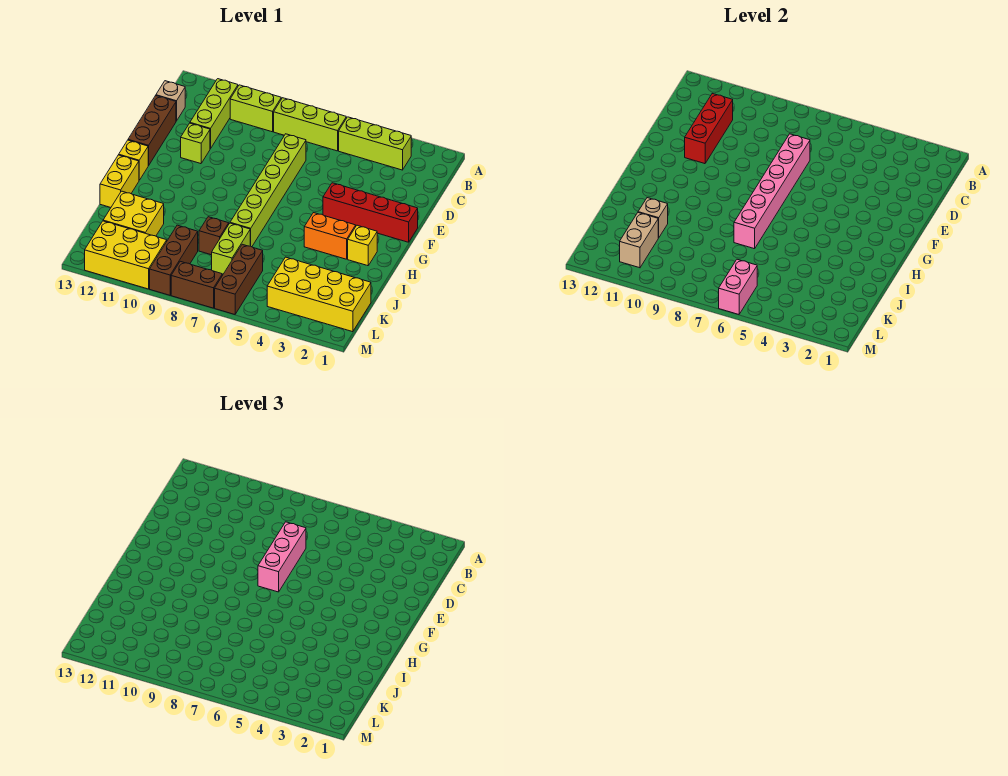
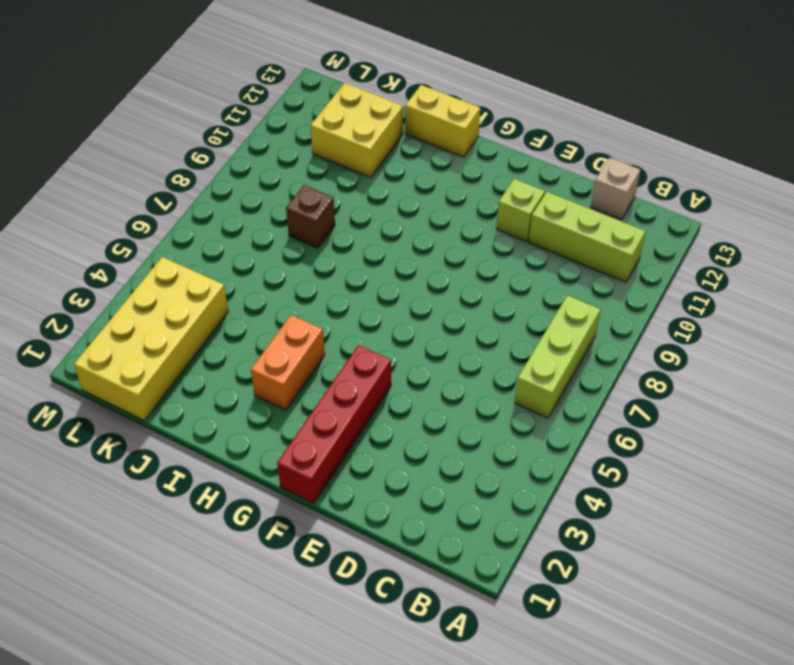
none -> lime 1x3 brick [339,117,411,170]
none -> lime 1x2 brick [230,85,281,132]
none -> lime 1x6 brick [230,134,306,247]

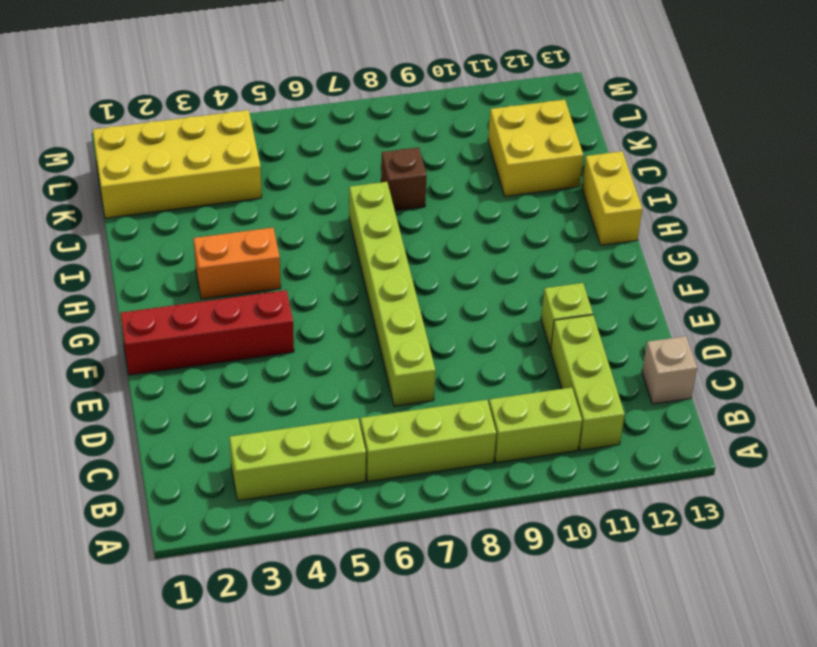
none -> brown 1x3 brick [128,96,176,165]
none -> yellow 1x1 brick [119,140,149,180]
none -> yellow 1x1 brick [348,225,377,266]

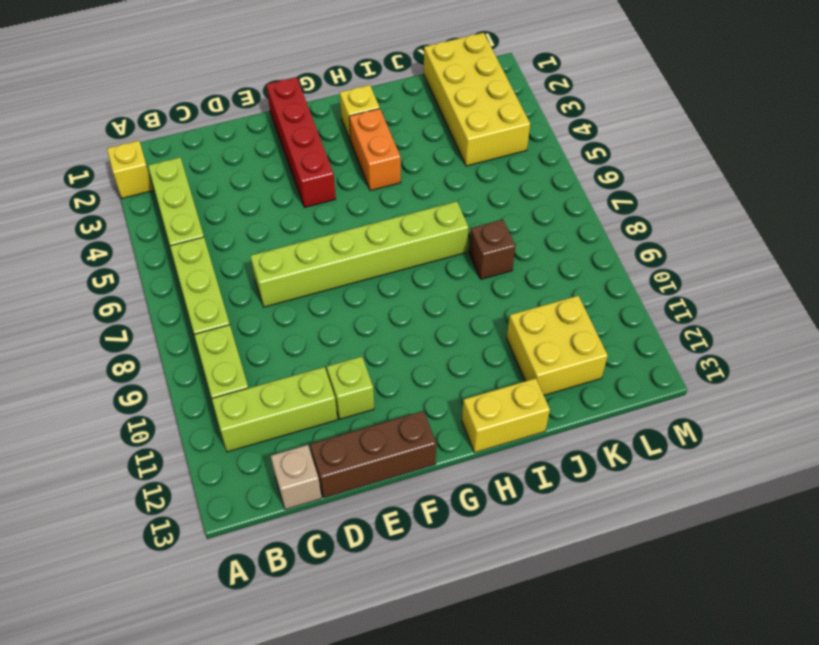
yellow 1x1 brick [107,141,153,198] -> yellow 1x1 brick moved to [119,140,149,180]
none -> lime 1x2 brick [212,223,250,275]
none -> brown 1x3 brick [215,244,263,314]
none -> brown 1x3 brick [150,225,198,295]

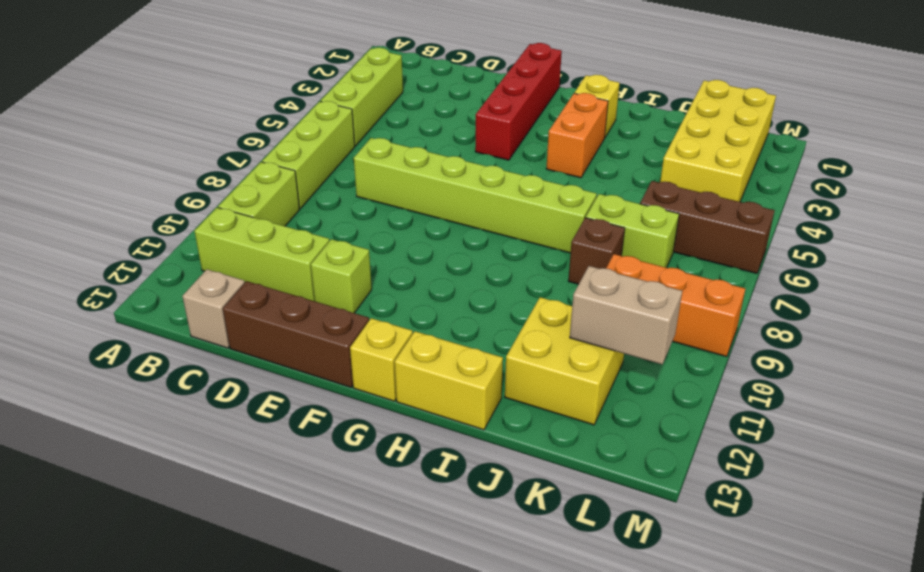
orange 1x3 brick [606,254,745,357] -> brown 1x3 brick [150,225,198,295]
none -> yellow 2x3 brick [85,221,167,289]
none -> brown 1x2 brick [171,261,222,308]
none -> red 1x3 brick [685,93,733,164]

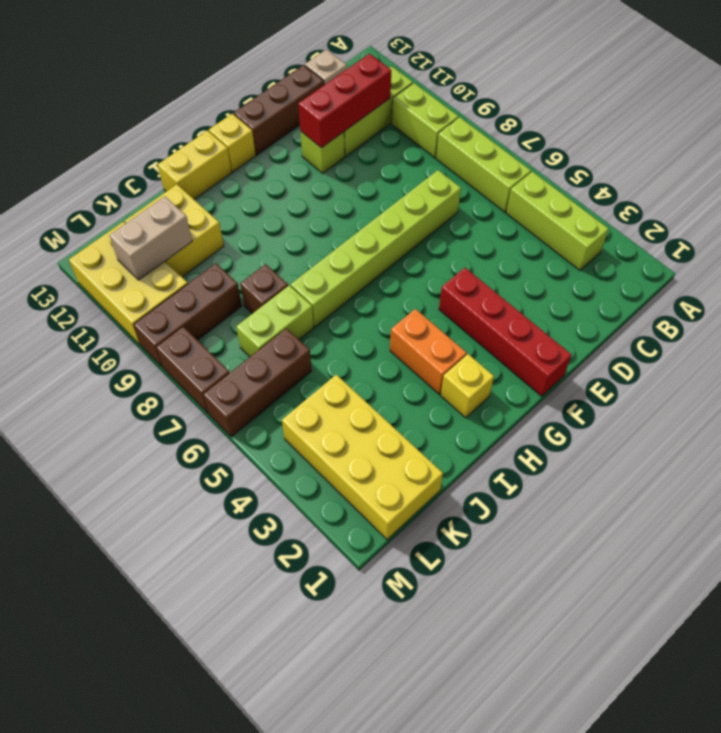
none -> pink 1x6 brick [734,134,810,249]
none -> tan 1x1 brick [638,198,668,238]
none -> pink 1x2 brick [719,259,757,314]

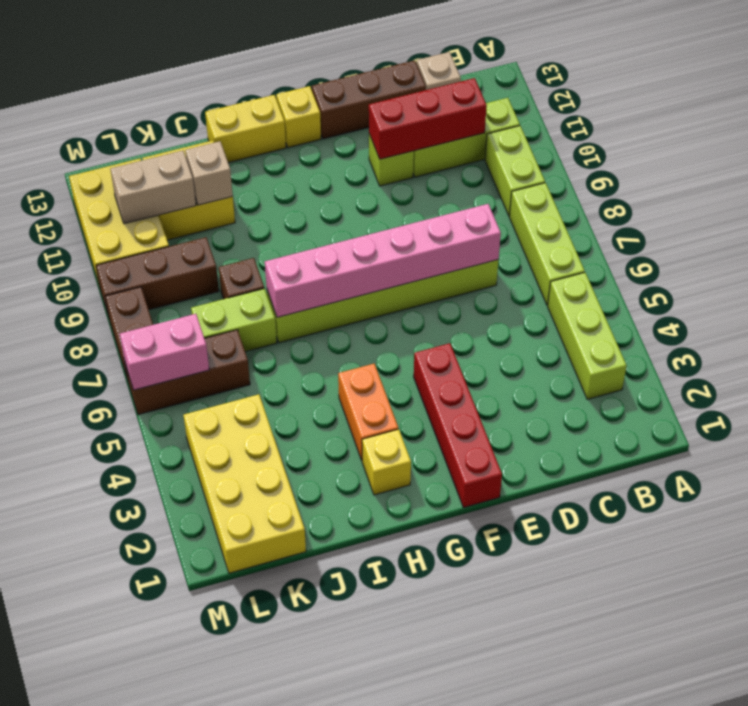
none -> pink 1x3 brick [258,522,306,592]

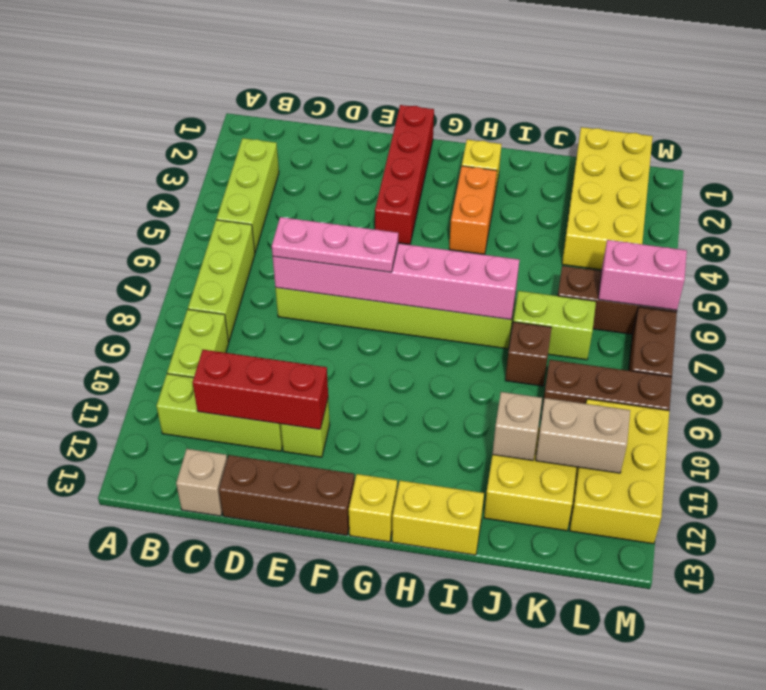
pink 1x3 plate [272,217,398,272] -> pink 1x3 brick [258,522,306,592]

